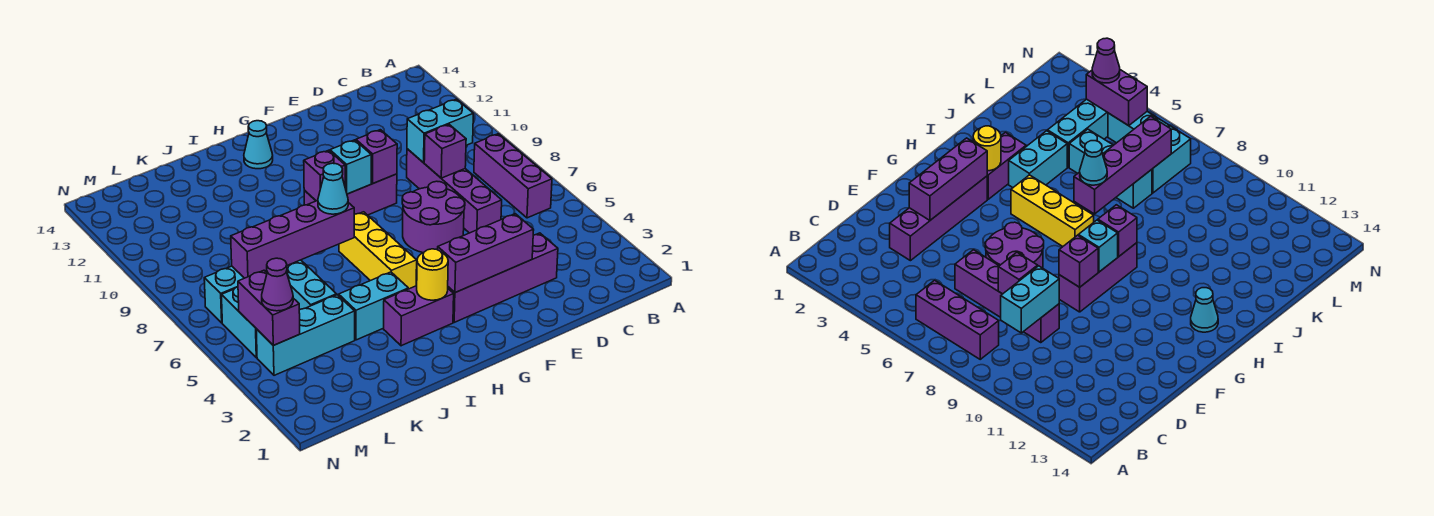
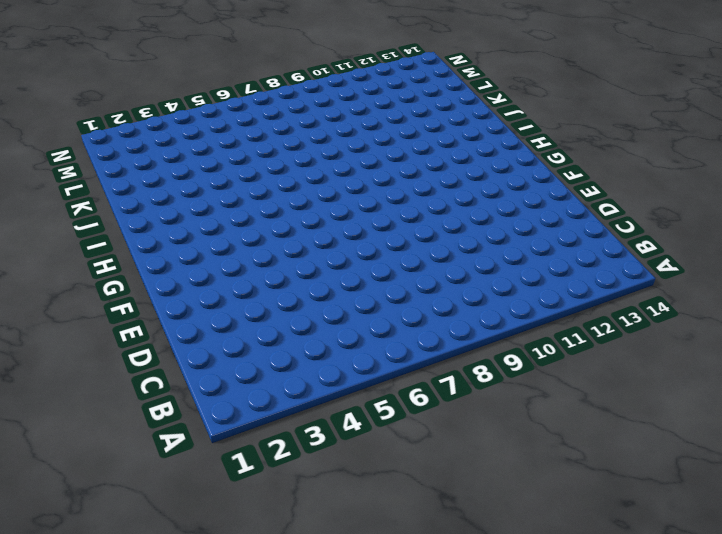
none -> purple 1x3 brick [474,134,552,218]
none -> purple 1x4 brick [448,233,558,322]
none -> purple 1x4 brick [407,149,502,233]

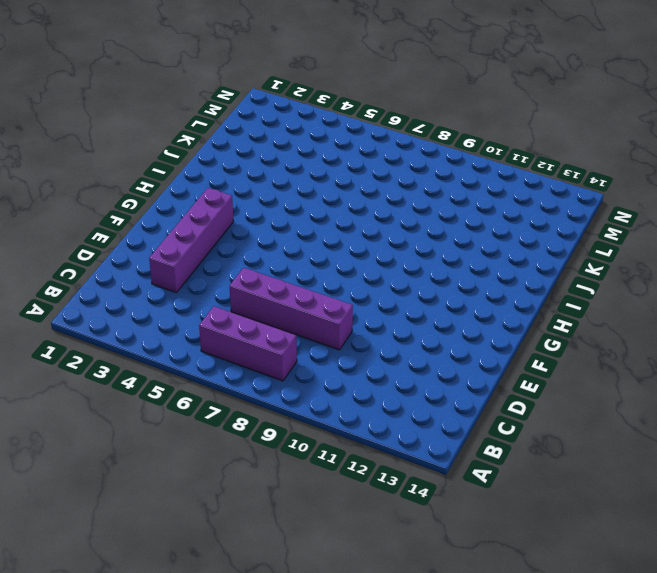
none -> purple 2x2 round brick [402,181,465,253]
none -> purple 1x3 brick [304,174,397,215]
none -> purple 1x2 brick [384,286,454,346]

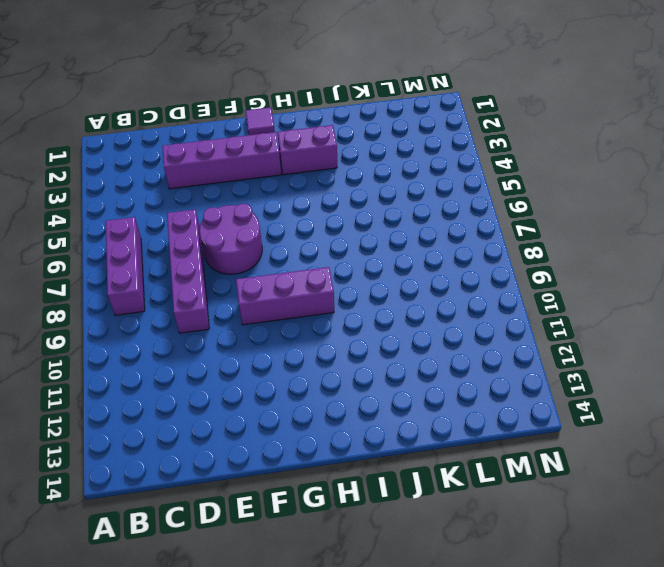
purple 1x1 tile [245,107,275,135] -> none
none -> yellow 1x3 brick [339,212,417,289]
none -> cyan 1x1 cone [244,121,273,169]
none -> cyan 1x2 brick [339,272,408,340]

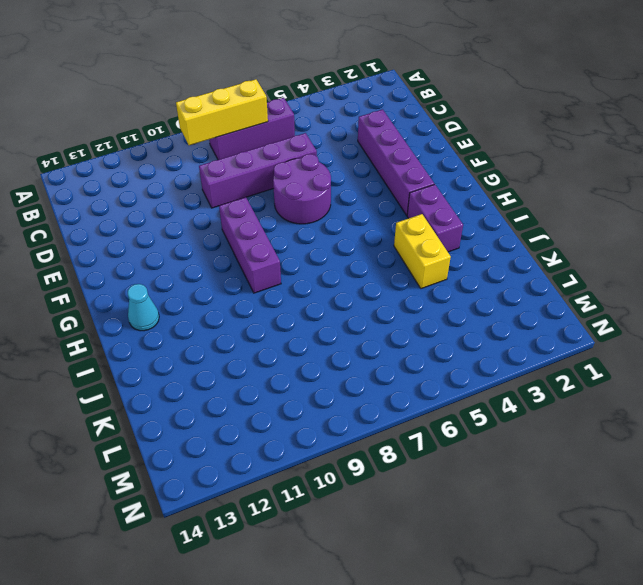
yellow 1x3 brick [176,79,268,145] -> yellow 1x3 brick moved to [339,212,417,289]
yellow 1x2 brick [394,214,451,289] -> cyan 1x2 brick [339,272,408,340]
none -> cyan 1x3 brick [256,295,355,375]
none -> cyan 1x3 brick [286,260,337,310]
none -> cyan 1x2 brick [204,266,244,323]

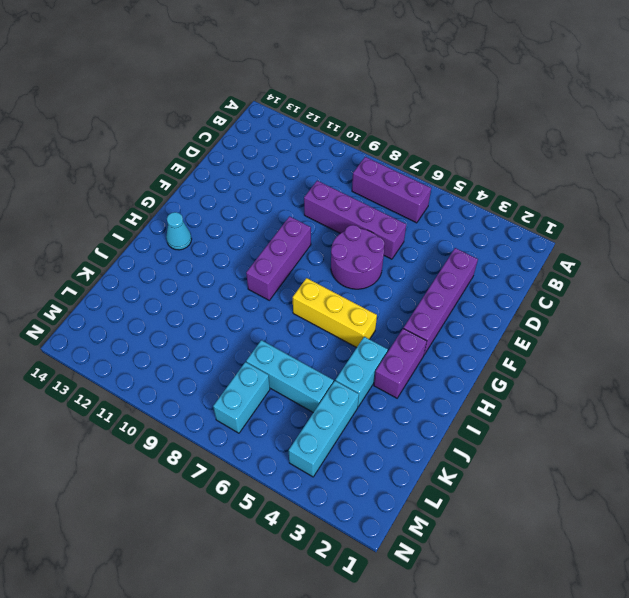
none -> cyan 1x2 brick [222,287,257,358]
none -> cyan 1x2 brick [407,99,473,163]
none -> purple 1x1 brick [424,125,466,178]

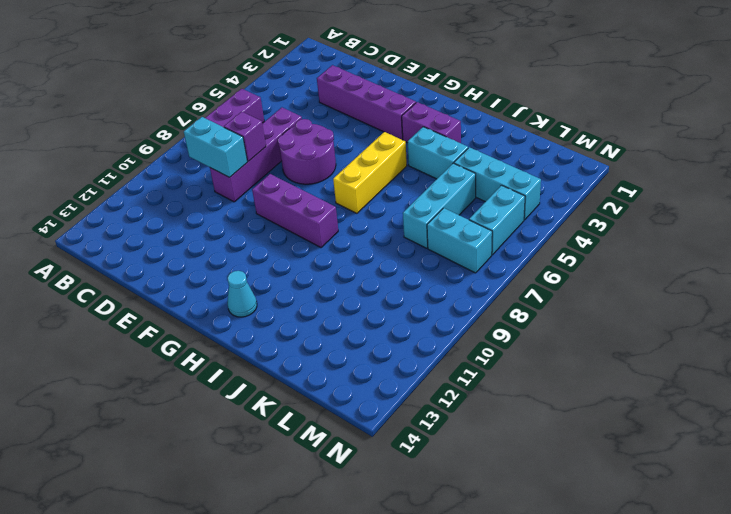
none -> purple 1x3 brick [438,214,534,293]
none -> purple 1x1 brick [356,130,397,183]
none -> cyan 1x1 brick [330,140,371,194]

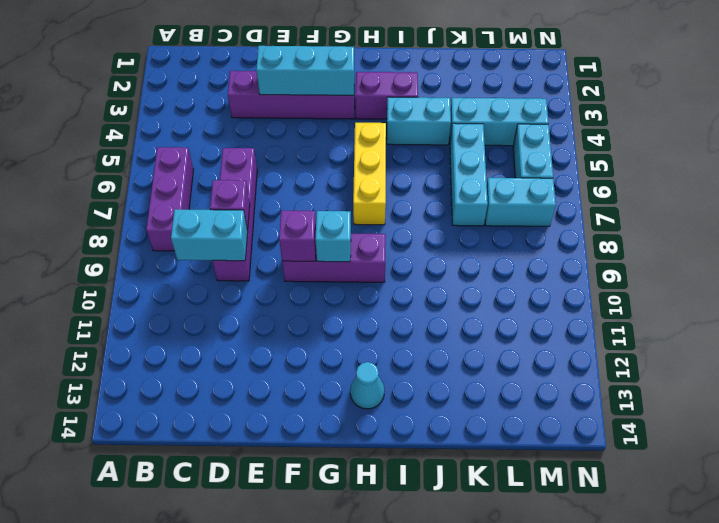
cyan 1x3 brick [256,46,354,95] -> purple 1x3 brick [438,214,534,293]
none -> purple 2x2 round brick [402,181,465,253]
none -> yellow 1x1 round brick [416,249,448,300]
none -> purple 1x1 brick [304,150,345,201]

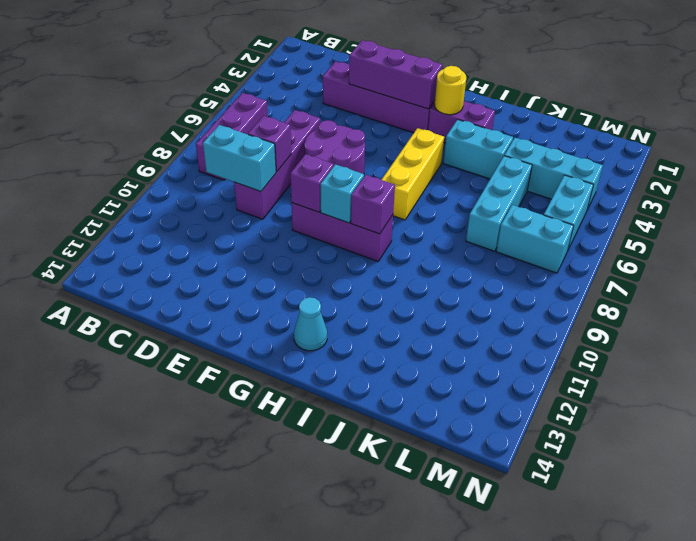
none -> purple 1x4 brick [231,201,354,278]
none -> purple 1x2 brick [238,270,300,345]
none -> cyan 1x1 cone [318,163,348,214]

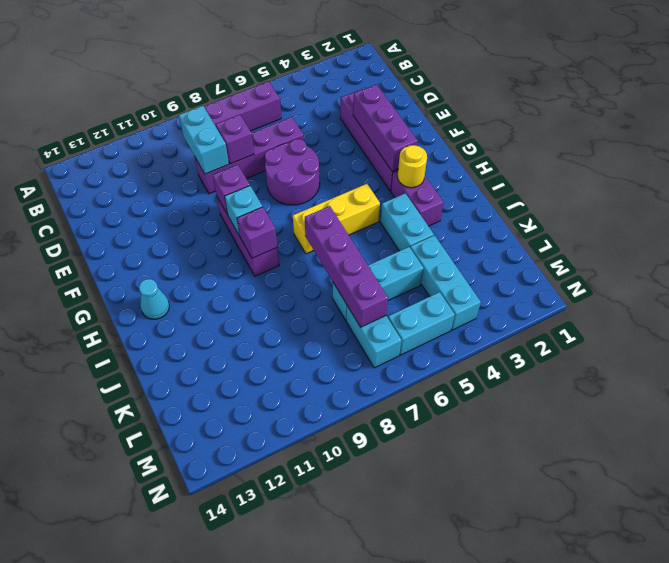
none -> purple 1x2 brick [238,270,300,345]
none -> cyan 1x1 cone [318,163,348,214]
none -> purple 1x1 cone [262,258,293,311]

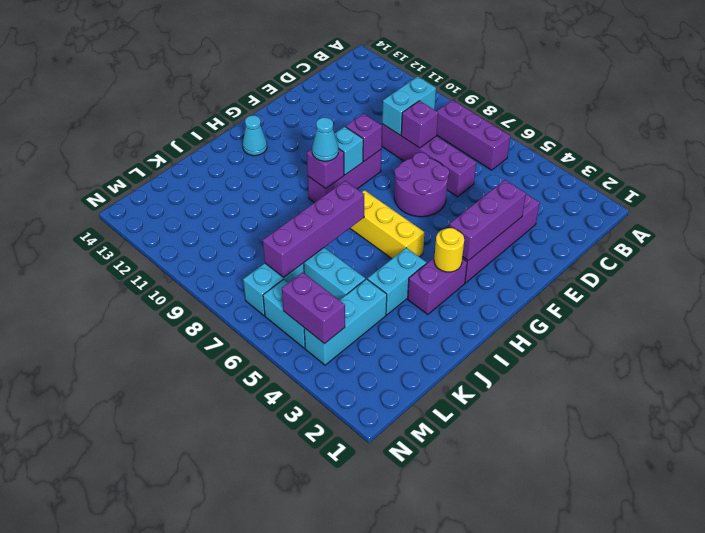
cyan 1x1 cone [312,118,338,161] -> cyan 1x1 cone moved to [318,163,348,214]
none -> purple 1x1 cone [262,258,293,311]

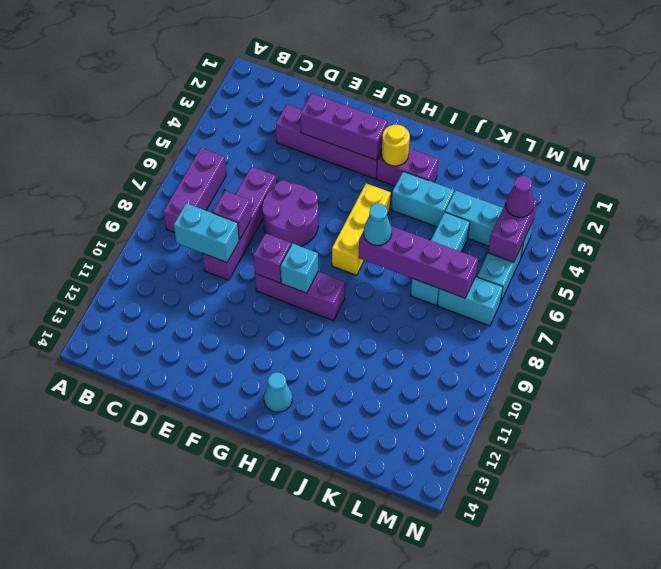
none -> purple 1x1 brick [304,150,345,201]

